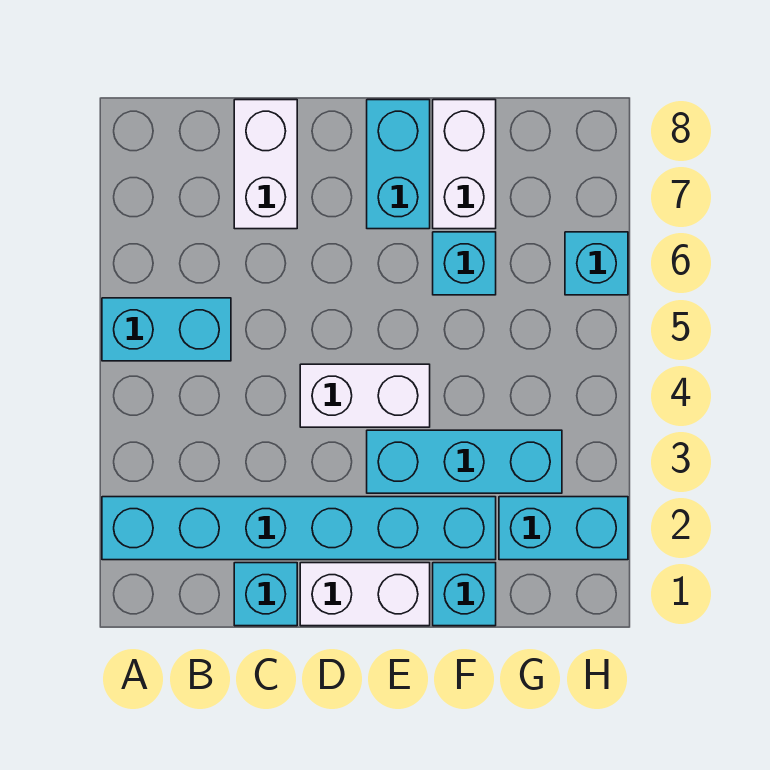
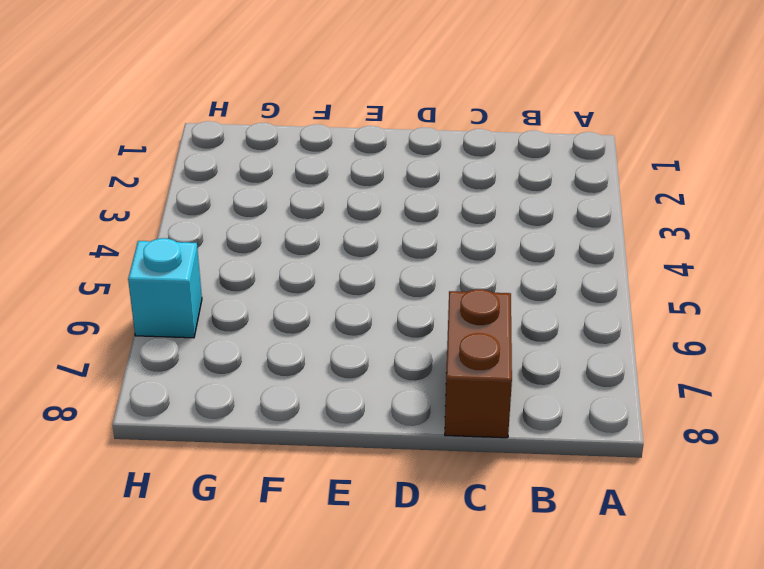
brown 1x2 brick [445,289,512,438] -> white 1x2 brick [234,100,297,229]
none -> cyan 1x6 brick [102,497,496,560]
none -> cyan 1x2 brick [102,298,231,361]
none -> cyan 1x1 brick [234,563,297,626]

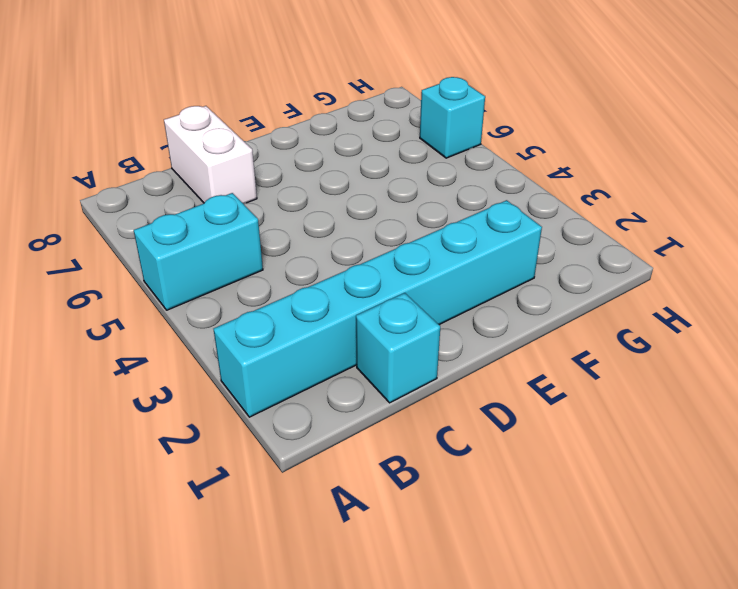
none -> white 1x2 brick [300,563,430,626]
none -> white 1x2 brick [300,364,430,427]
none -> cyan 1x3 brick [367,430,562,493]

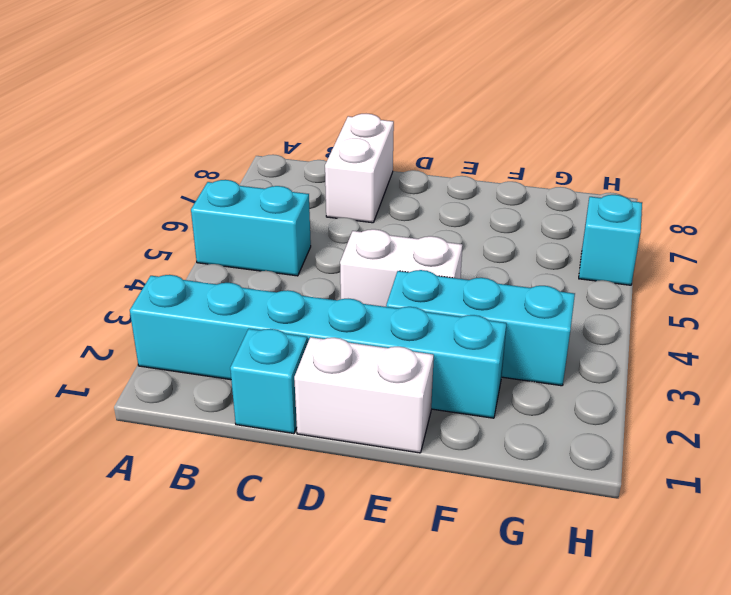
none -> cyan 1x2 brick [367,100,430,229]
none -> cyan 1x1 brick [433,563,496,626]
none -> cyan 1x1 brick [433,232,496,295]

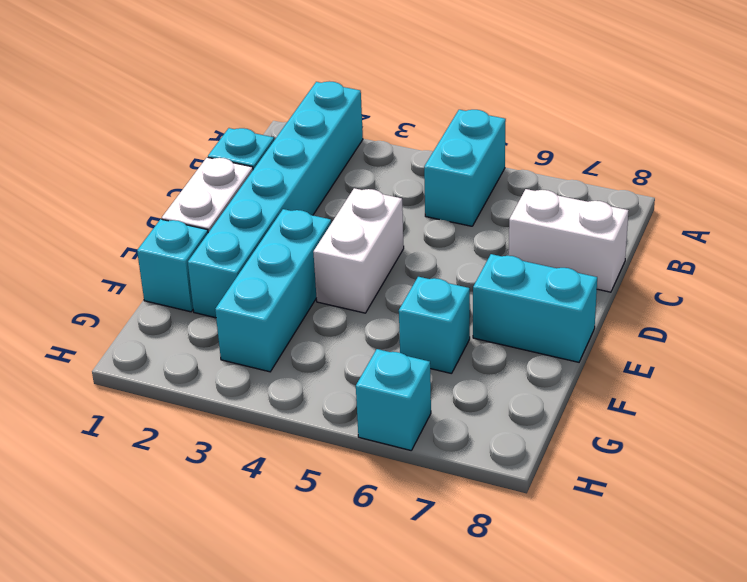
none -> white 1x2 brick [433,100,496,229]
none -> cyan 1x2 brick [499,497,628,560]

